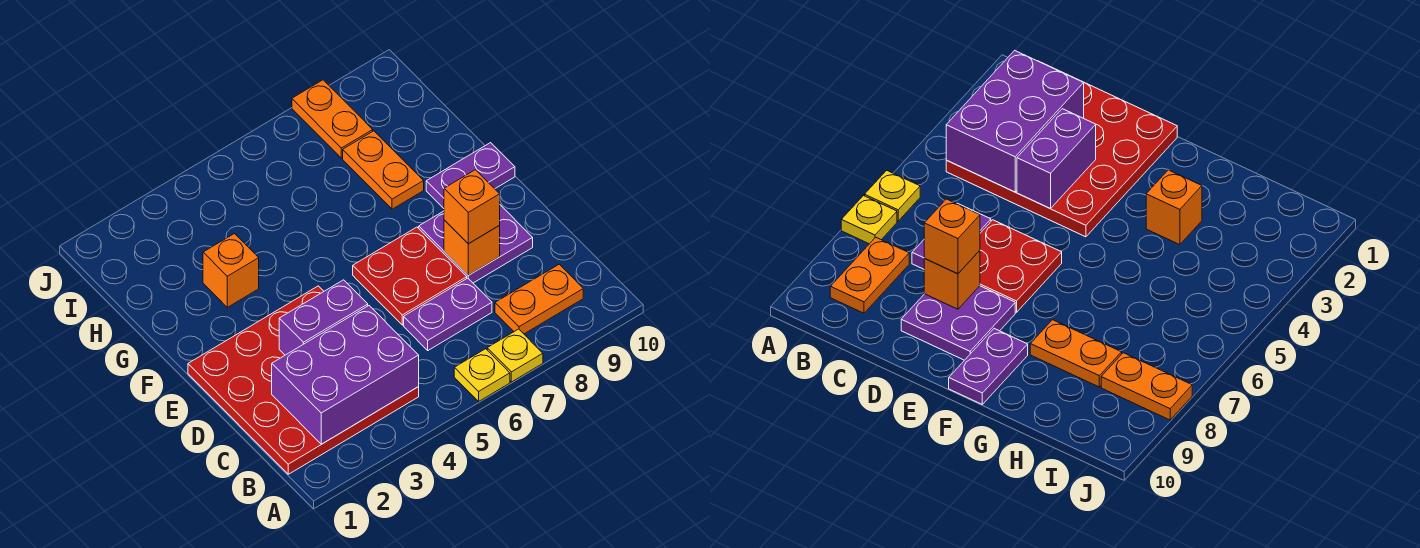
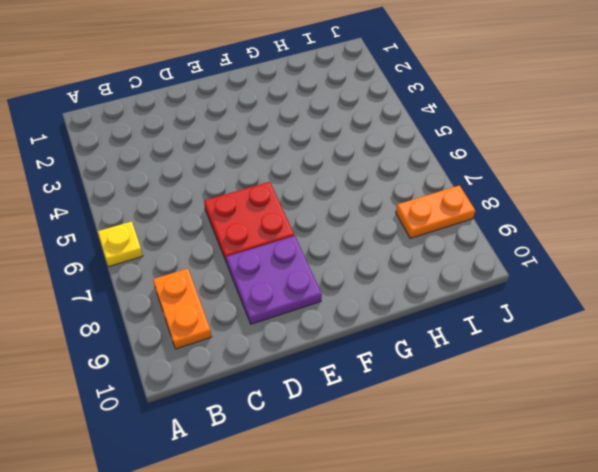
none -> yellow 1x1 plate [487,329,543,382]
none -> red 4x4 plate [188,286,419,474]
none -> purple 1x2 plate [404,278,492,350]

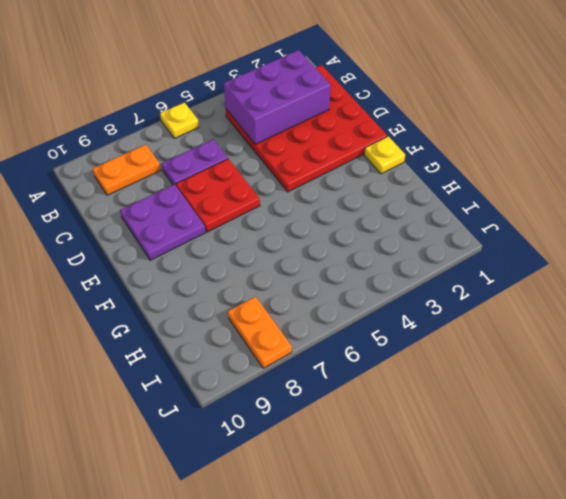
yellow 1x1 plate [364,136,405,174] -> yellow 1x1 plate moved to [487,329,543,382]
none -> purple 1x2 plate [426,143,515,208]
none -> orange 1x1 brick [203,234,259,307]
none -> orange 1x2 plate [343,131,424,209]

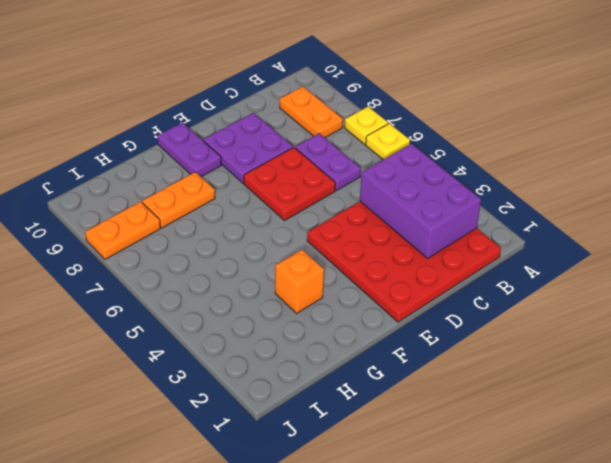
none -> purple 1x2 brick [279,280,368,355]
none -> orange 1x1 brick [444,220,500,275]
none -> orange 1x1 brick [444,170,500,244]

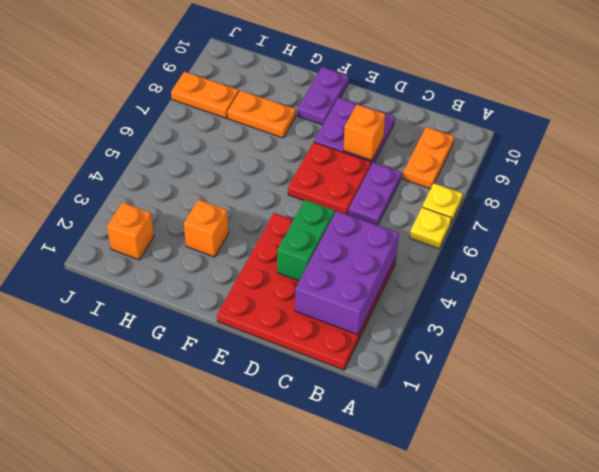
green 1x2 brick [277,200,335,281] -> purple 1x2 brick [279,280,368,355]
orange 1x1 brick [107,202,154,260] -> orange 1x1 brick moved to [444,170,500,244]

